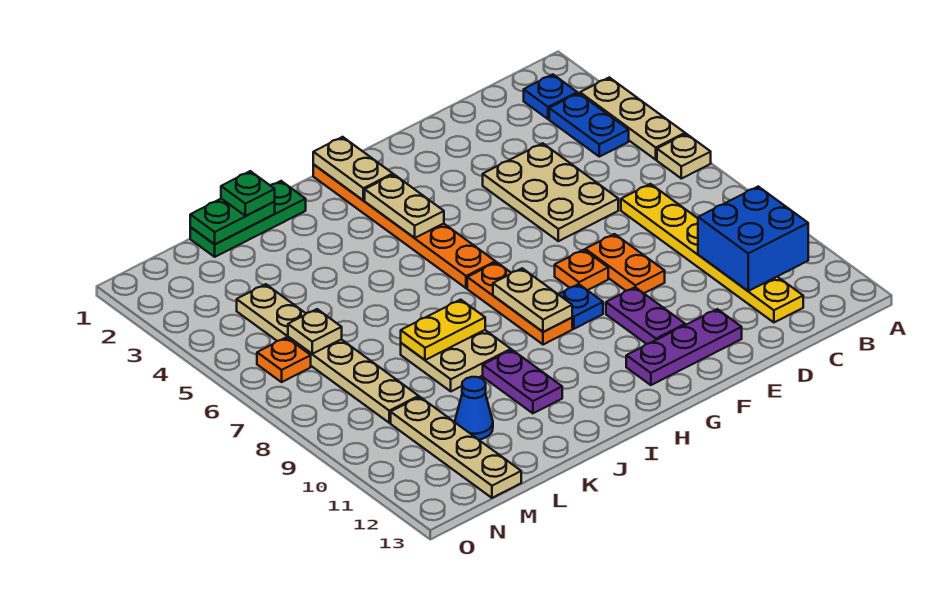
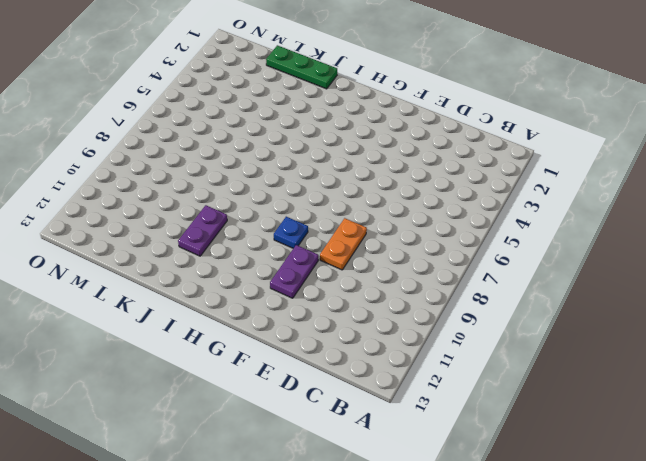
none -> tan 1x3 plate [580,77,685,160]
none -> tan 1x1 plate [657,134,711,179]
none -> blue 1x1 plate [524,74,577,119]

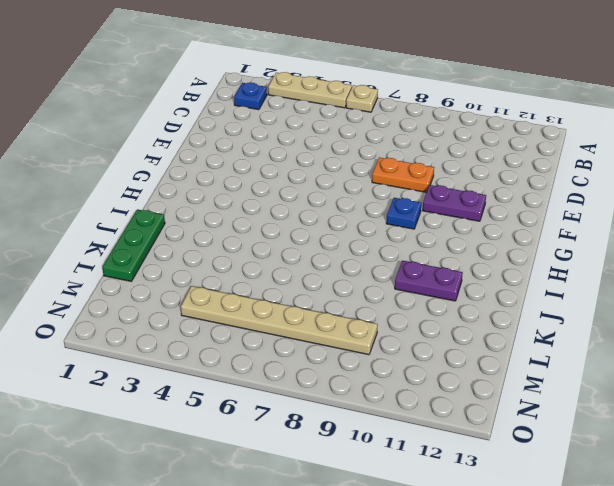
none -> blue 1x2 plate [549,93,629,157]
none -> yellow 1x6 plate [621,184,803,322]
none -> tan 2x3 plate [483,143,618,241]

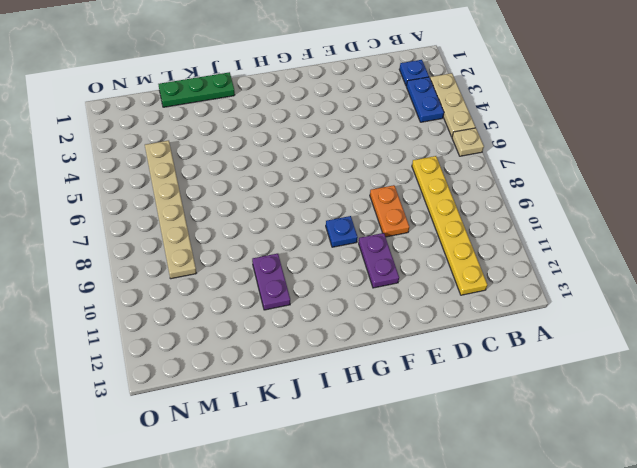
none -> tan 2x3 plate [483,143,618,241]
none -> purple 1x3 plate [626,309,742,385]
none -> orange 1x1 plate [555,250,608,290]

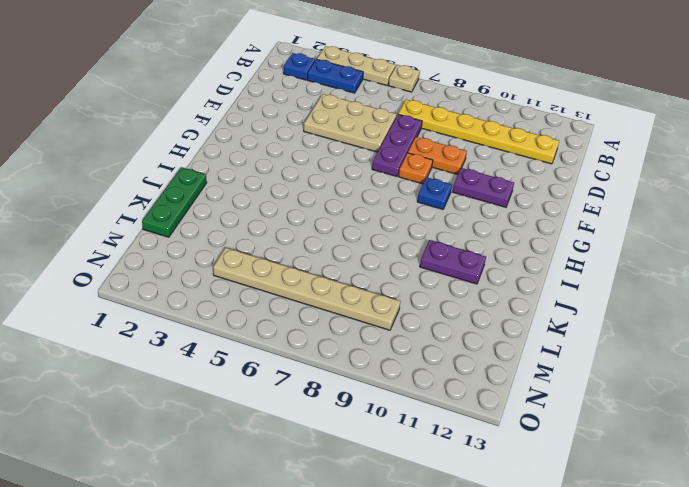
purple 1x3 plate [372,114,422,176] -> purple 1x3 plate moved to [626,309,742,385]
none -> orange 1x6 plate [313,165,495,288]
none -> orange 1x3 plate [467,262,572,345]
none -> tan 2x2 plate [401,330,511,391]

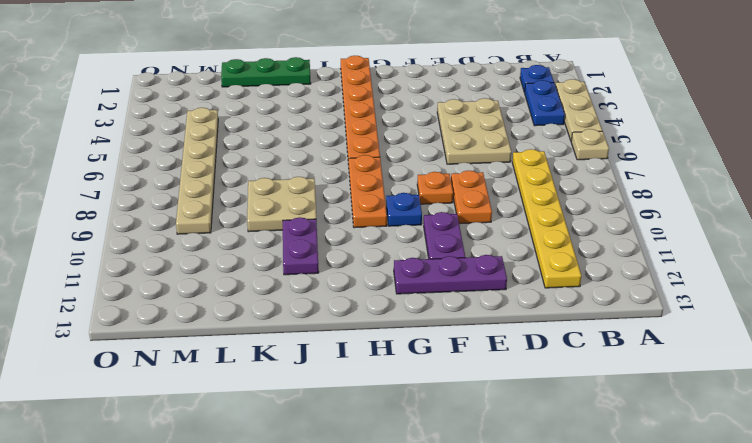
none -> blue 1x1 cone [455,377,493,440]
none -> tan 1x4 plate [391,397,521,498]
none -> orange 1x1 plate [257,337,311,382]

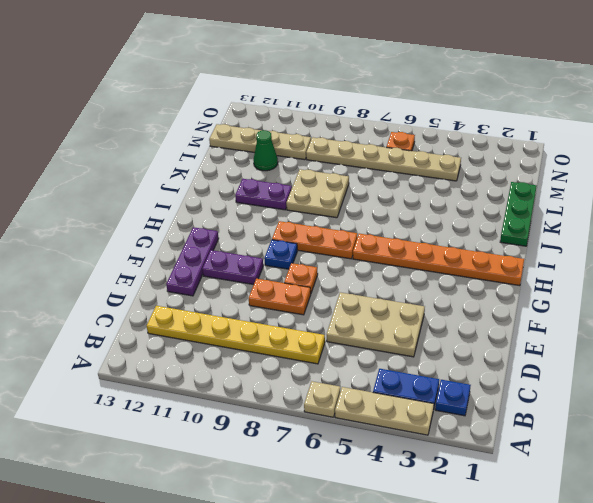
green 1x1 cone [253,130,278,171] -> blue 1x1 cone [455,377,493,440]
none -> blue 2x2 brick [698,187,808,291]
none -> tan 1x2 plate [313,137,393,200]
none -> tan 1x2 plate [365,175,444,238]

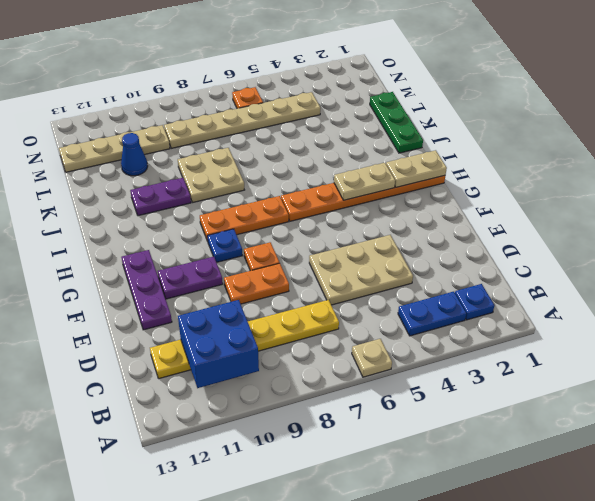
none -> tan 1x3 plate [580,77,685,160]
none -> tan 1x2 plate [493,268,572,332]
none -> yellow 1x2 plate [401,300,485,360]

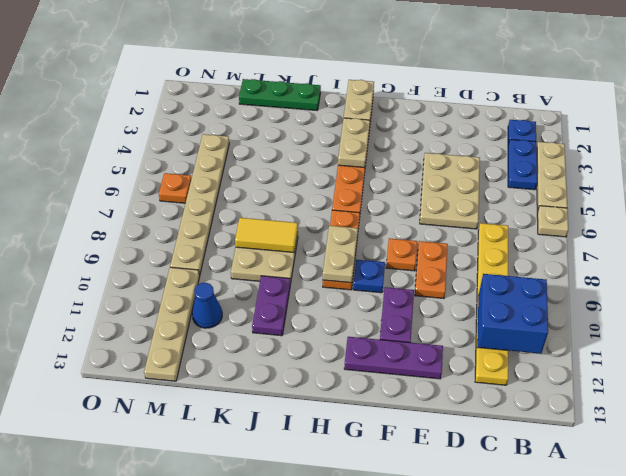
yellow 1x2 tile [235,218,298,252] -> yellow 1x2 plate [401,300,485,360]
none -> green 1x2 plate [190,199,275,244]
none -> tan 1x1 plate [288,309,342,354]
none -> green 1x1 plate [221,171,275,216]

